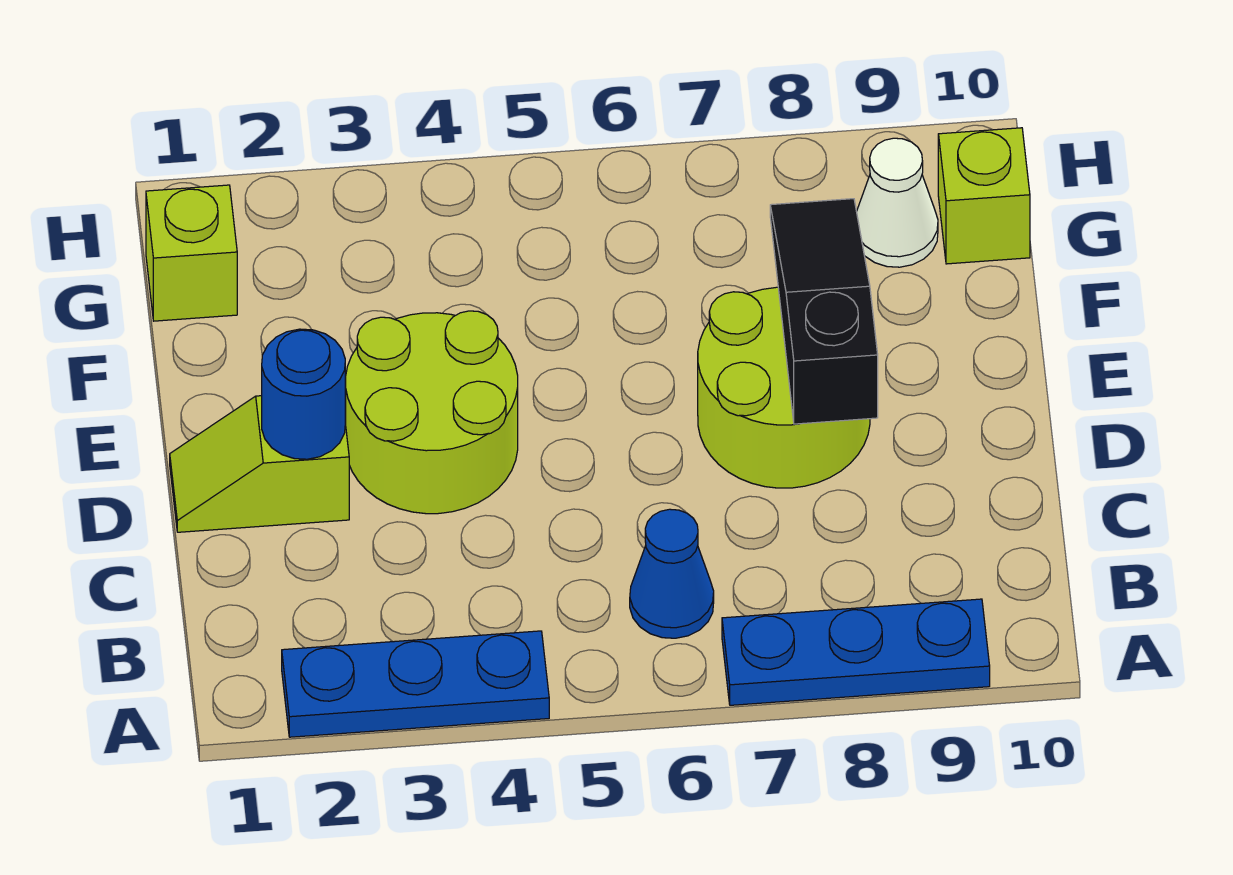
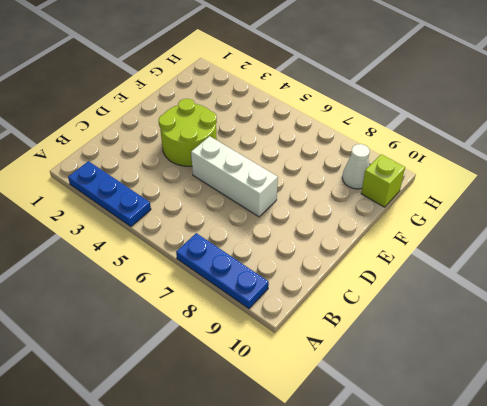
white 1x3 brick [191,136,278,217] -> lime 2x2 round brick [698,287,870,488]
none -> blue 1x1 cone [630,509,714,638]
none -> lime 1x2 slope [170,396,349,532]

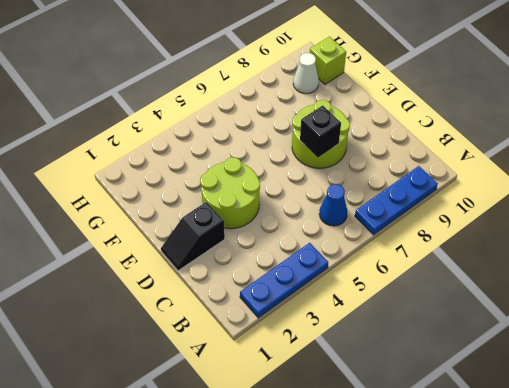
black 1x2 slope [161,202,225,271] -> lime 1x2 slope [170,396,349,532]
black 1x1 brick [300,105,341,158] -> none
none -> lime 1x1 brick [146,185,237,321]
none -> blue 1x1 round brick [262,329,345,459]

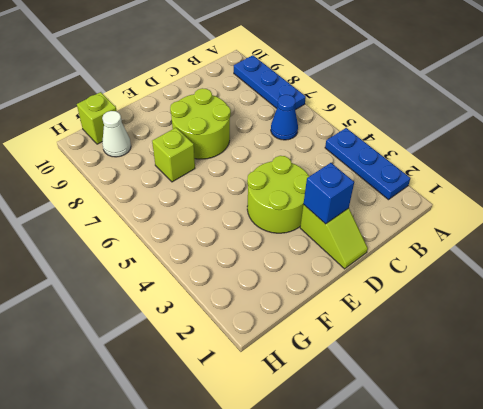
blue 1x1 brick [303,163,354,224] -> blue 1x1 round brick [262,329,345,459]
lime 1x1 brick [152,128,195,182] -> lime 1x1 brick moved to [146,185,237,321]
none -> black 1x3 slope [770,199,878,424]

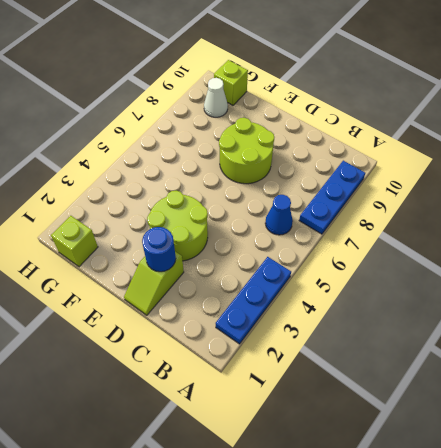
none -> black 1x3 slope [770,199,878,424]

